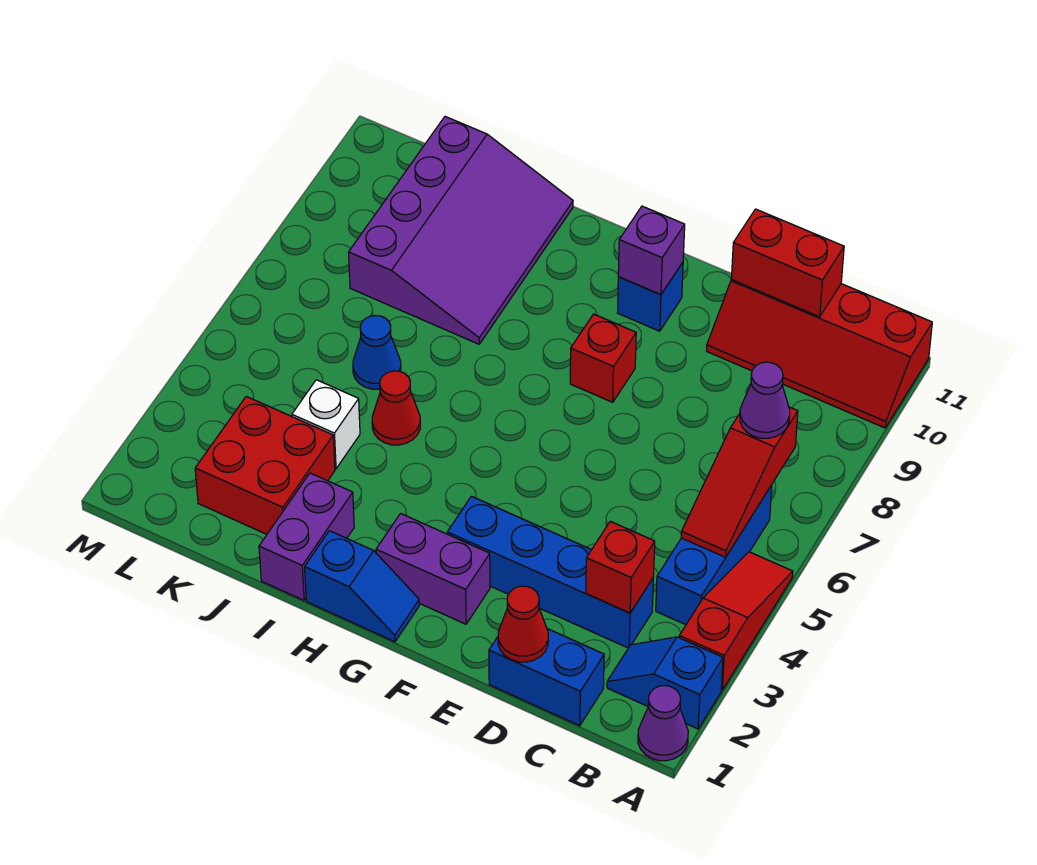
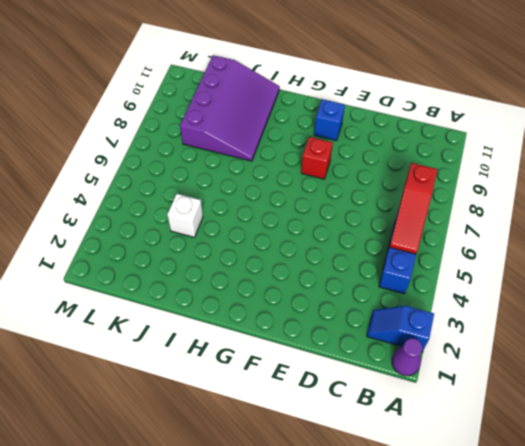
none -> red 1x3 slope [679,552,793,690]
none -> red 2x4 slope [707,280,932,428]
none -> blue 1x2 brick [489,629,604,726]

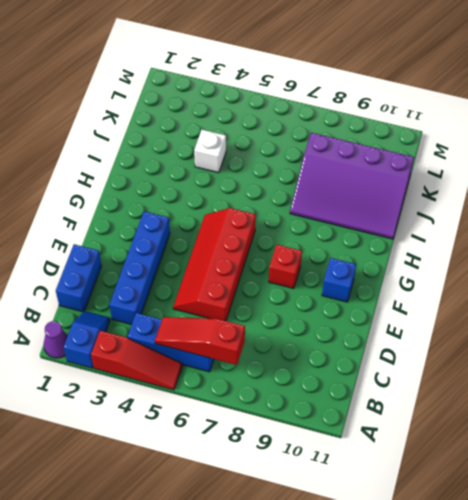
red 2x4 slope [173,208,256,321] -> red 2x4 slope moved to [707,280,932,428]
none -> purple 1x2 brick [376,514,490,624]
none -> blue 1x2 slope [305,531,419,642]
none -> purple 1x2 brick [259,473,354,600]

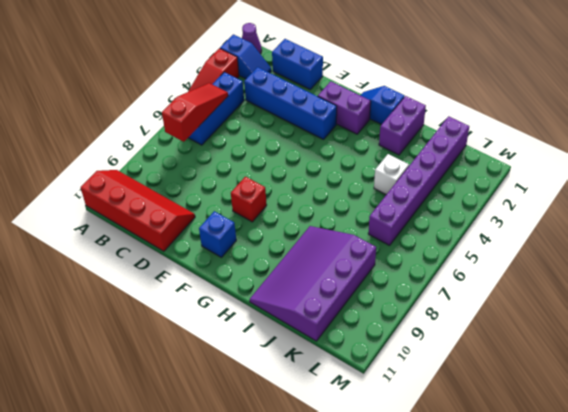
purple 1x6 brick [368,116,469,245] -> red 2x2 brick [195,396,335,534]
none -> red 1x1 cone [372,371,420,445]
none -> blue 1x1 cone [353,315,401,389]
none -> red 1x1 brick [586,521,655,613]

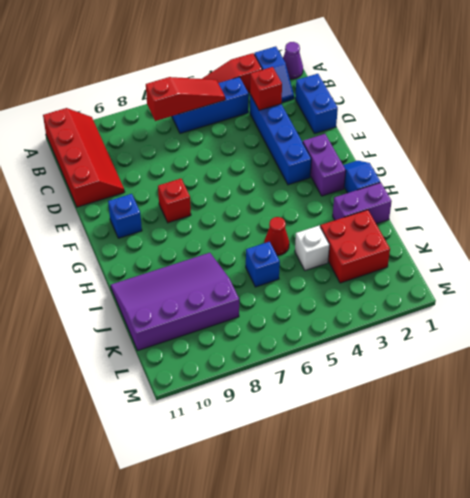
blue 1x1 brick [246,242,280,287] -> blue 1x1 cone [353,315,401,389]
none -> red 1x2 brick [731,209,844,317]
none -> red 1x1 cone [498,586,548,662]
none -> purple 1x1 brick [618,206,685,295]

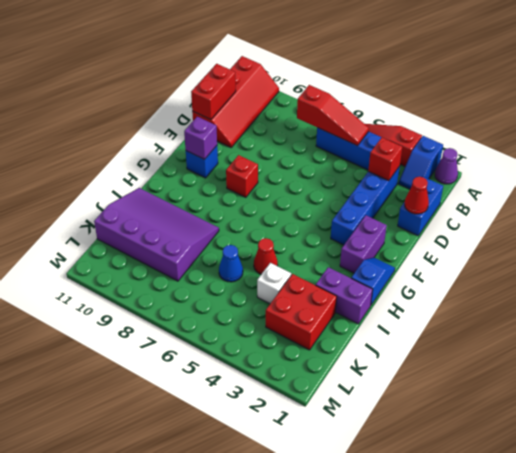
none -> purple 1x1 cone [740,362,790,438]

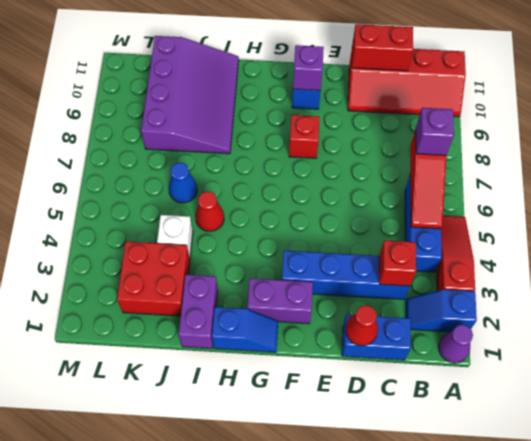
purple 1x1 brick [416,108,454,155] -> purple 1x1 cone [740,362,790,438]

